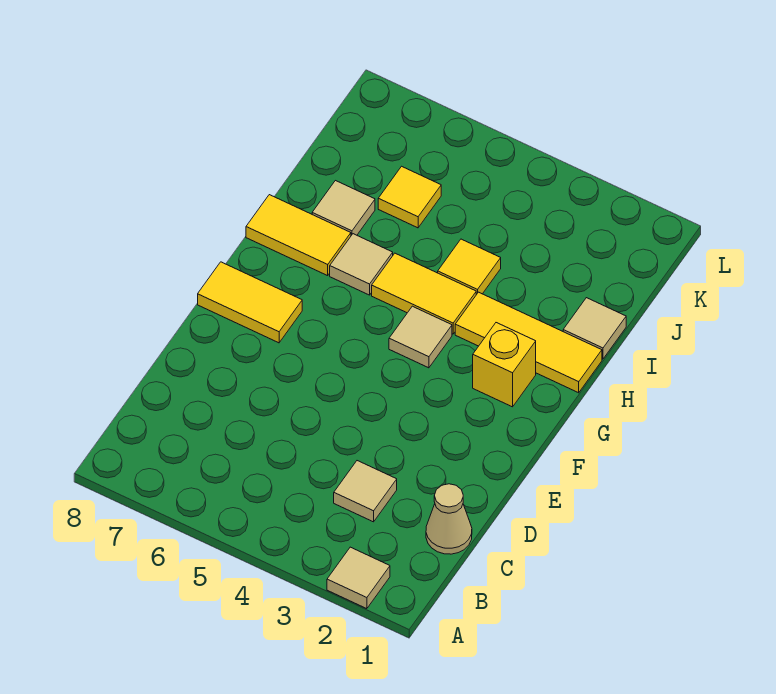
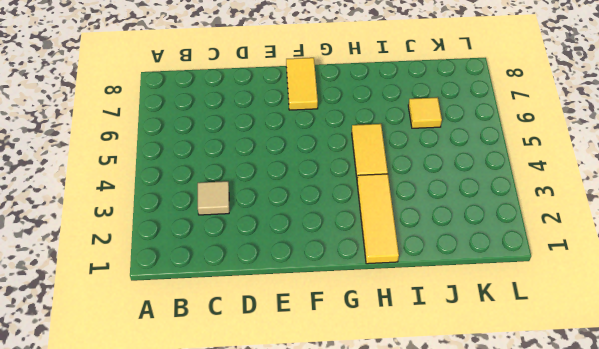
none -> tan 1x1 tile [327,547,390,609]
none -> tan 1x1 cone [426,484,472,554]
none -> yellow 1x1 brick [473,323,536,407]

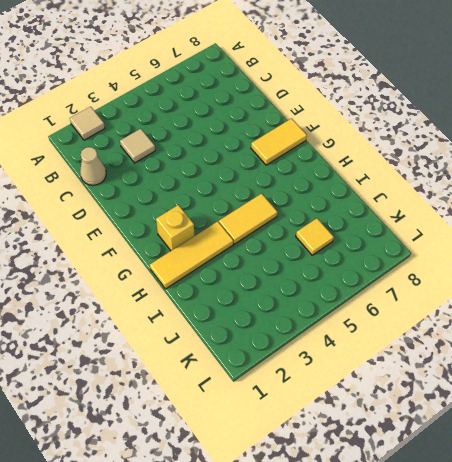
none -> tan 1x1 tile [389,306,452,368]
none -> tan 1x1 tile [330,234,393,295]
none -> yellow 1x2 tile [246,195,351,276]

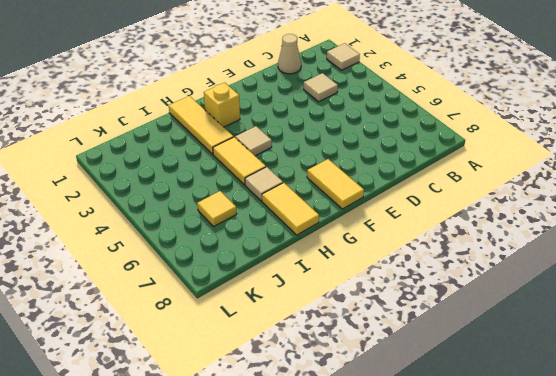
none -> tan 1x1 tile [563,298,626,359]
none -> yellow 1x1 tile [438,239,501,295]
none -> tan 1x1 tile [312,181,375,235]

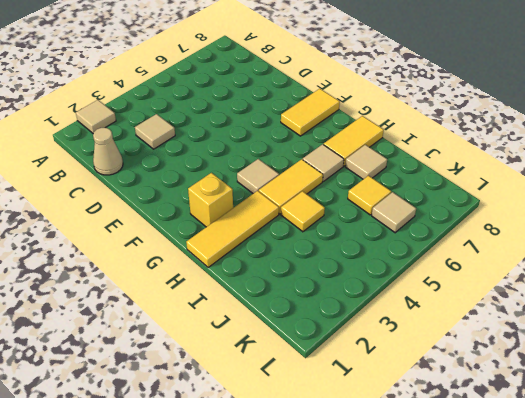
tan 1x1 tile [372,192,416,233] -> tan 1x1 tile moved to [563,298,626,359]

